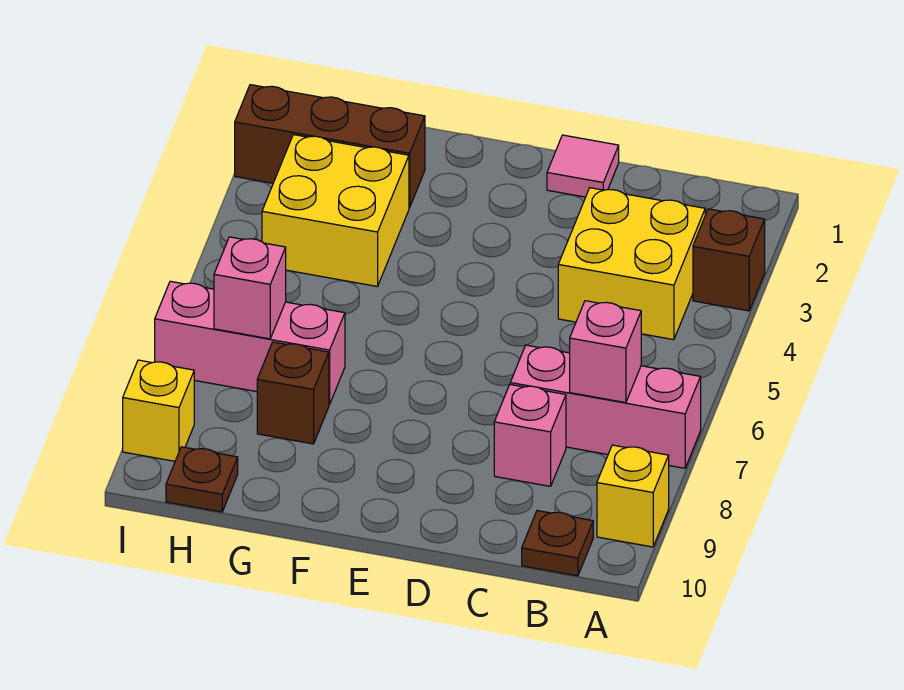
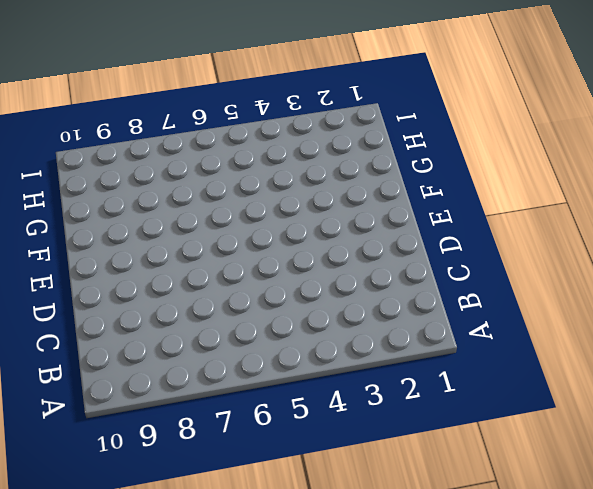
none -> brown 1x1 brick [693,209,765,311]
none -> pink 1x3 brick [510,345,701,468]
none -> yellow 1x1 brick [597,445,669,547]

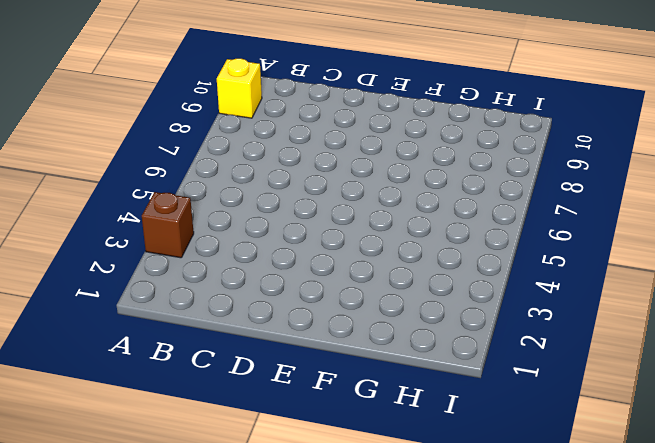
none -> pink 1x3 brick [510,345,701,468]
none -> yellow 2x2 brick [558,188,705,340]
none -> brown 1x1 plate [522,511,593,576]

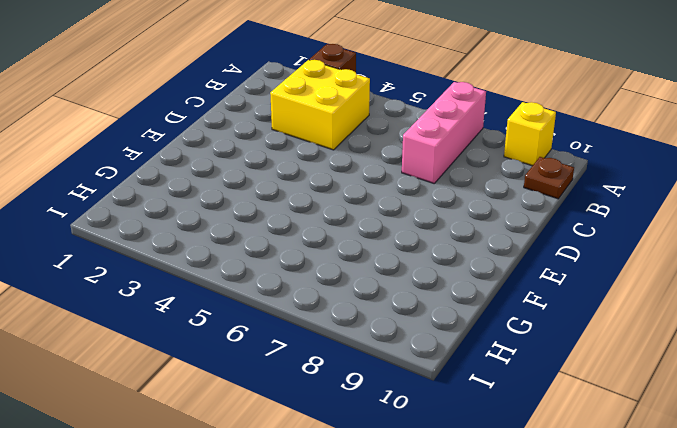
none -> pink 1x1 brick [494,385,566,486]
none -> pink 1x1 tile [547,135,619,197]
none -> brown 1x3 brick [235,85,425,208]

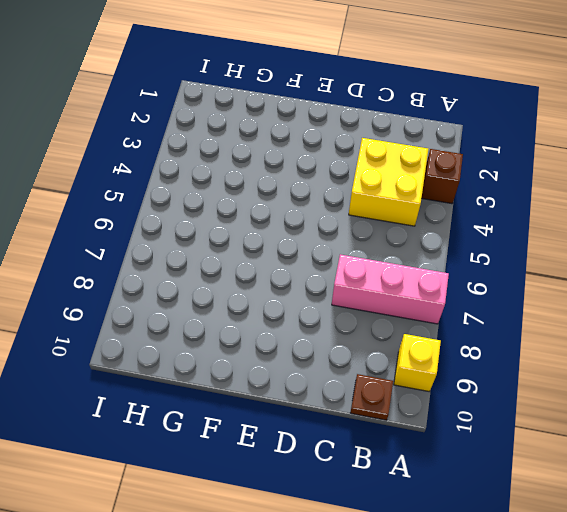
none -> pink 1x1 brick [494,385,566,486]
none -> pink 1x1 tile [547,135,619,197]
none -> brown 1x3 brick [235,85,425,208]

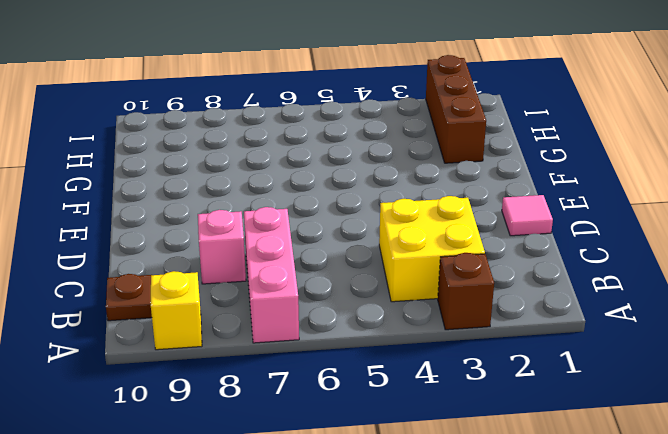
none -> yellow 2x2 brick [262,135,409,287]
none -> pink 1x3 brick [155,281,345,405]
none -> brown 1x1 brick [257,342,329,444]

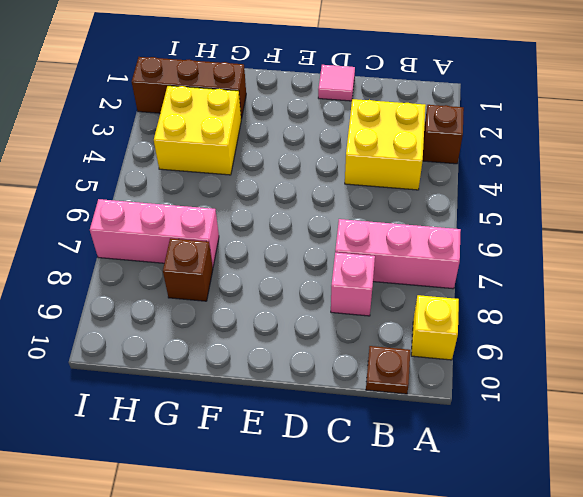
none -> brown 1x1 plate [166,447,238,512]
none -> yellow 1x1 brick [123,360,194,461]
none -> pink 1x1 brick [570,301,641,403]

